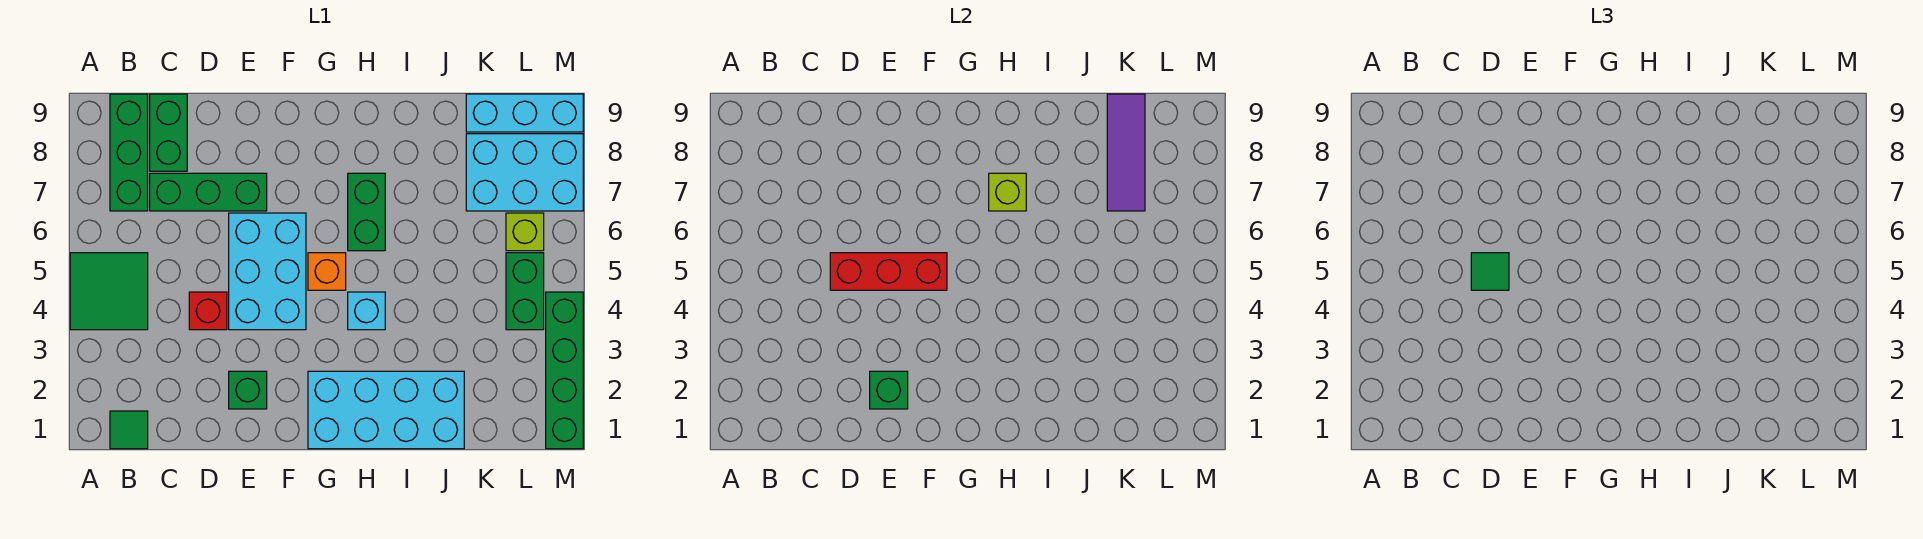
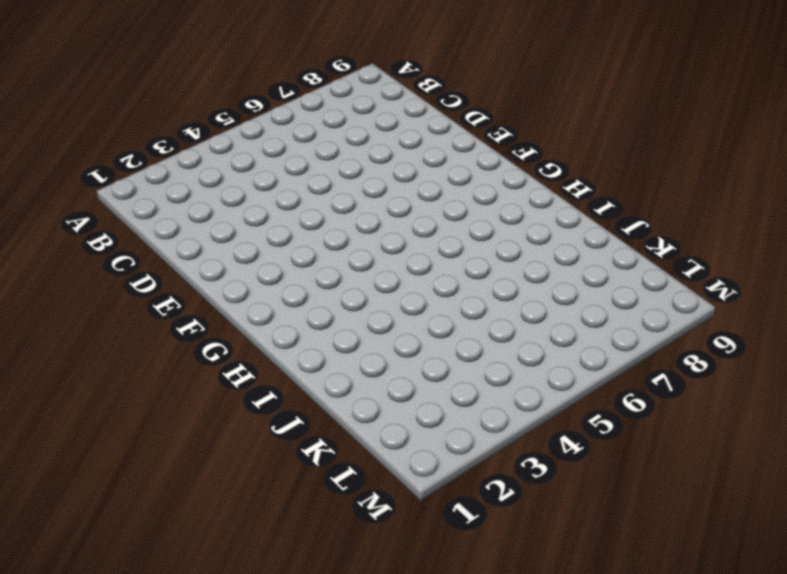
none -> green 2x2 tile [70,253,148,330]
none -> green 1x1 tile [110,411,148,449]
none -> green 1x3 brick [110,94,148,211]

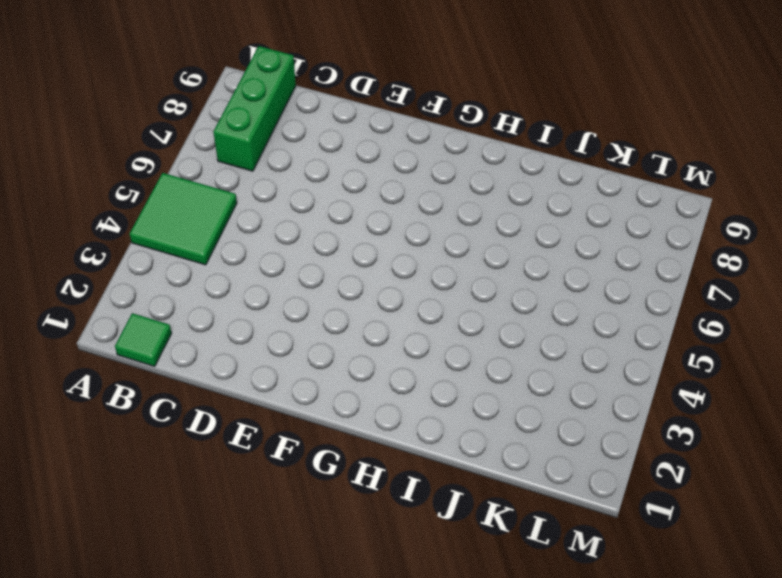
none -> green 1x3 brick [150,173,267,211]
none -> green 1x2 brick [150,94,187,171]
none -> red 1x1 brick [189,292,227,330]

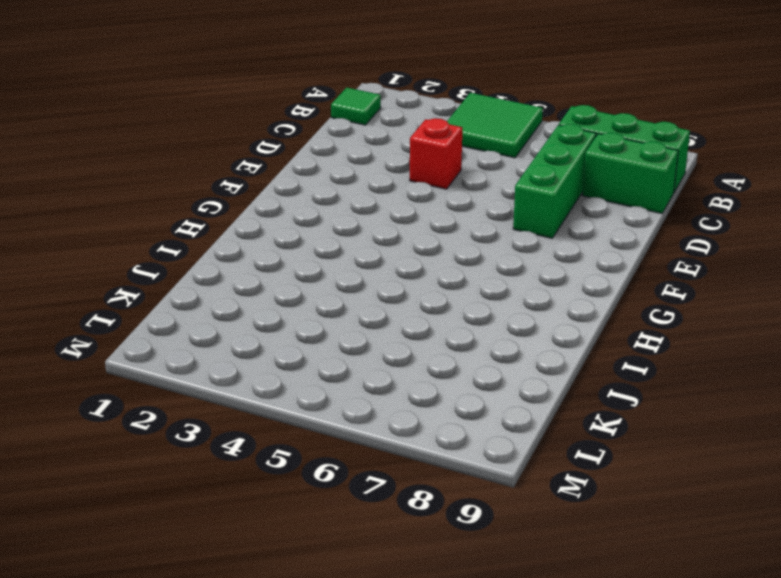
none -> green 1x1 brick [229,371,267,409]
none -> cyan 2x3 brick [229,213,306,330]
none -> cyan 2x4 brick [308,371,464,449]

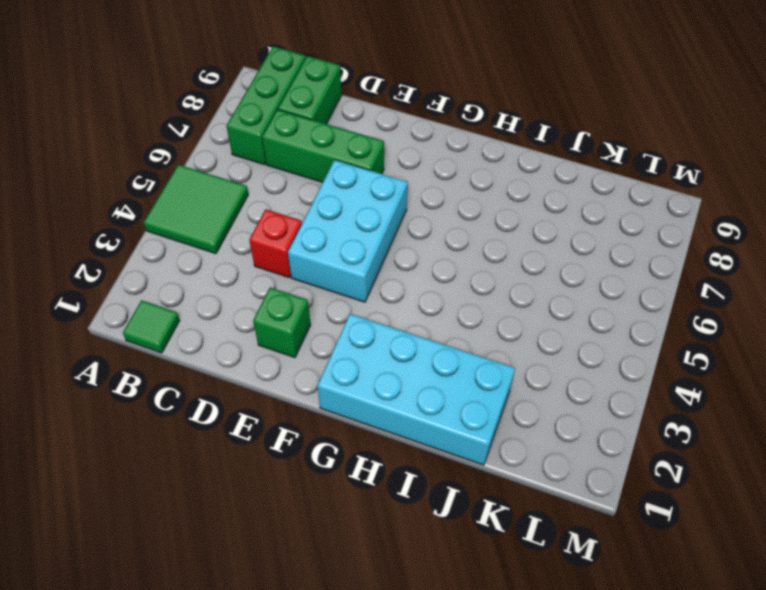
none -> orange 1x1 brick [308,253,346,290]
none -> cyan 1x1 brick [348,292,385,330]
none -> green 1x2 brick [348,173,385,251]

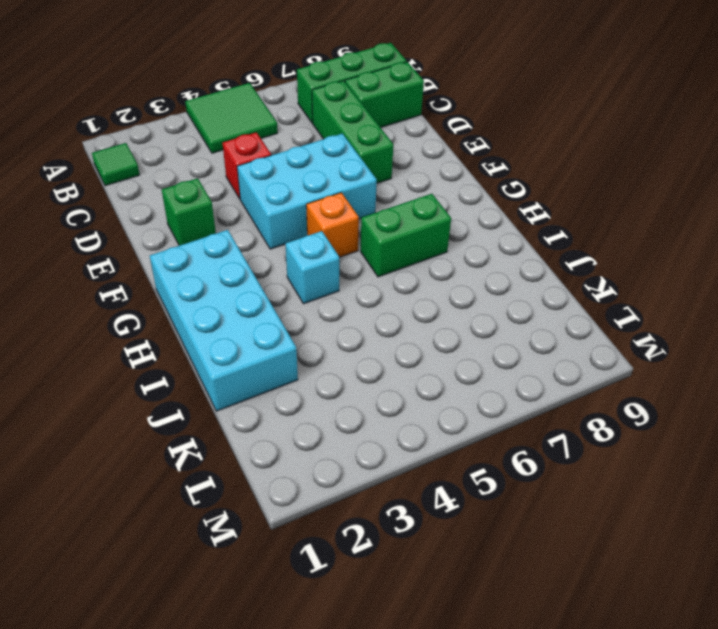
none -> cyan 2x3 brick [466,134,583,211]
none -> cyan 1x3 brick [466,94,583,132]
none -> green 1x2 brick [506,253,544,330]

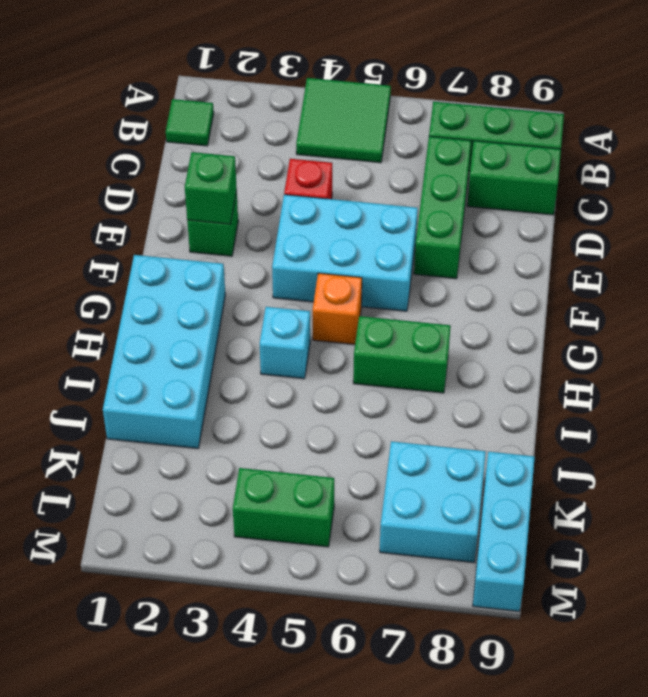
cyan 2x2 brick [380,441,486,563] -> cyan 2x3 brick [466,134,583,211]
none -> lime 1x1 brick [506,213,544,251]
none -> green 1x4 brick [546,292,583,449]
none -> red 1x3 brick [830,253,947,290]

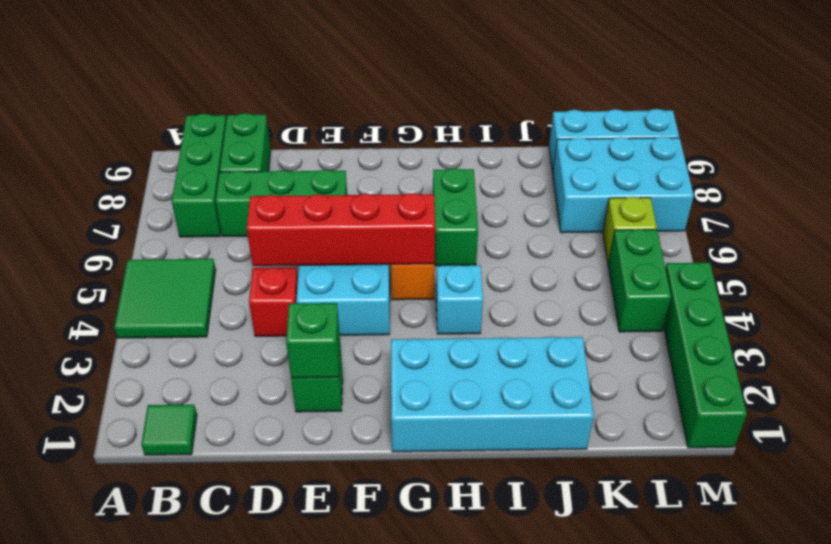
red 1x4 brick [247,193,435,266] -> red 1x3 brick [830,253,947,290]
none -> lime 1x1 brick [989,173,1026,211]
none -> purple 1x3 tile [1107,94,1145,211]
none -> green 1x1 tile [1471,253,1509,290]

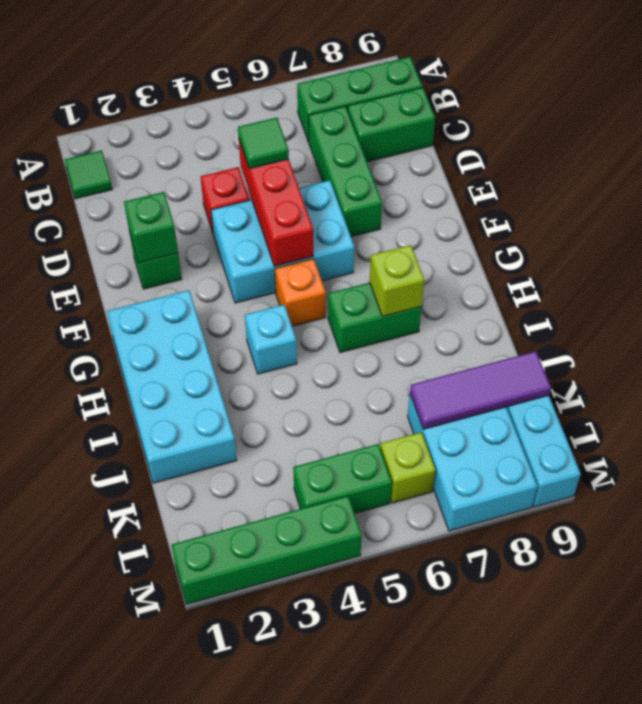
none -> green 2x2 tile [70,253,148,330]

